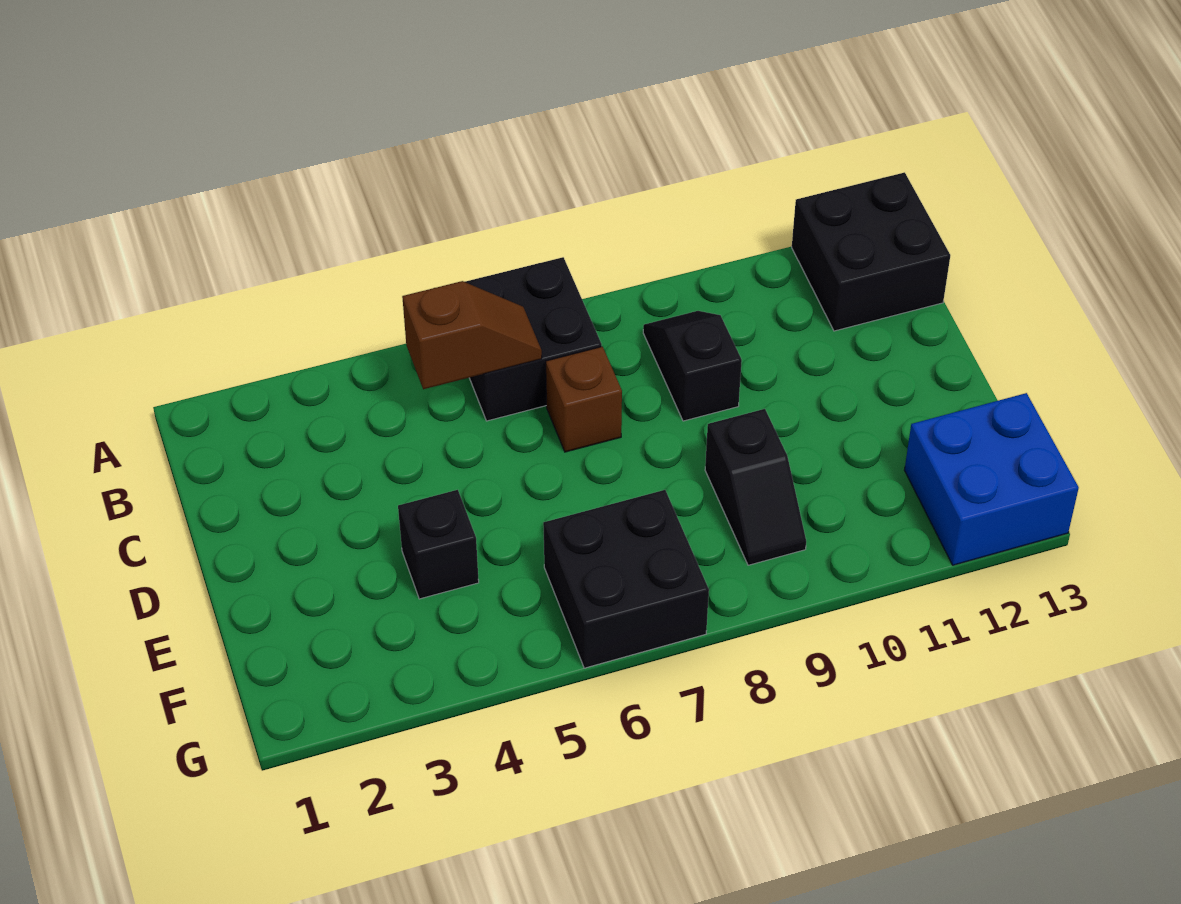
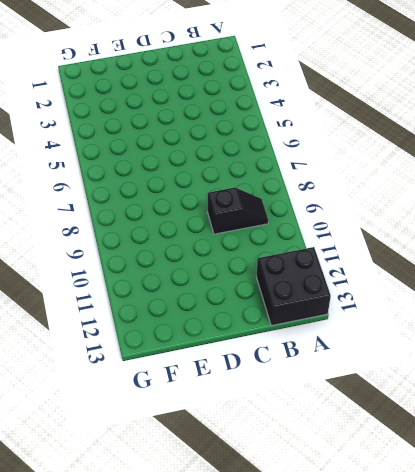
none -> black 2x2 brick [465,257,602,421]
none -> brown 1x1 brick [546,347,622,452]

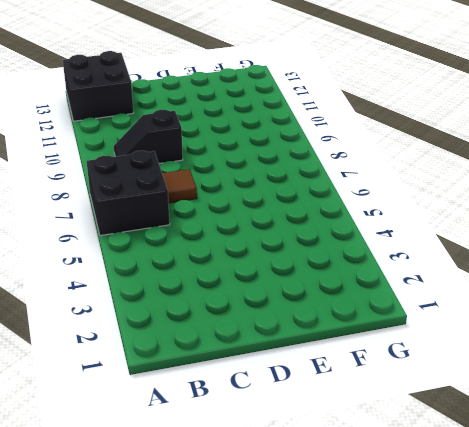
brown 1x1 tile [162,169,197,203] -> brown 1x1 brick [546,347,622,452]
none -> black 1x1 brick [398,490,479,599]
none -> black 1x2 slope [705,409,806,565]

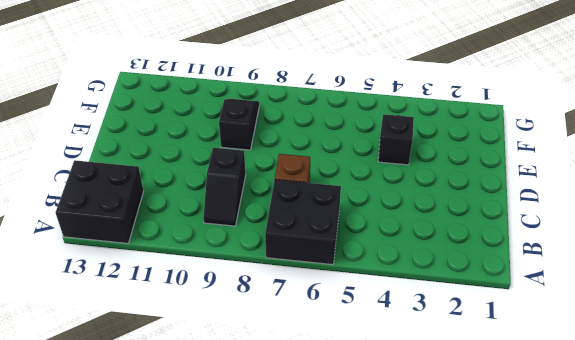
none -> black 2x2 brick [543,490,709,668]
none -> blue 2x2 brick [904,393,1079,565]

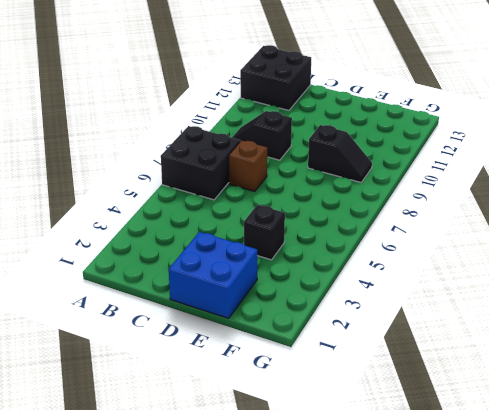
blue 2x2 brick [169,232,257,318] -> blue 2x2 brick moved to [904,393,1079,565]
none -> black 2x2 brick [543,490,709,668]
none -> brown 1x2 slope [402,281,542,389]

